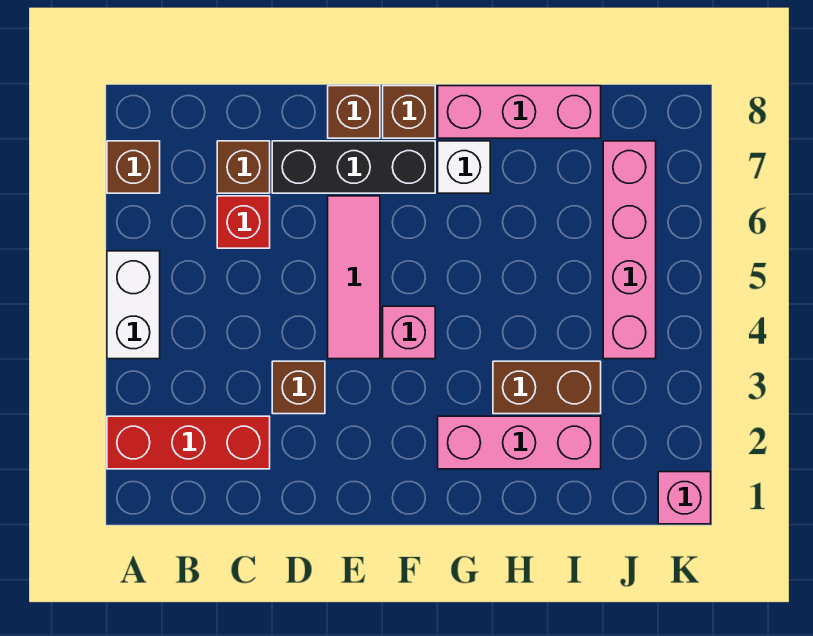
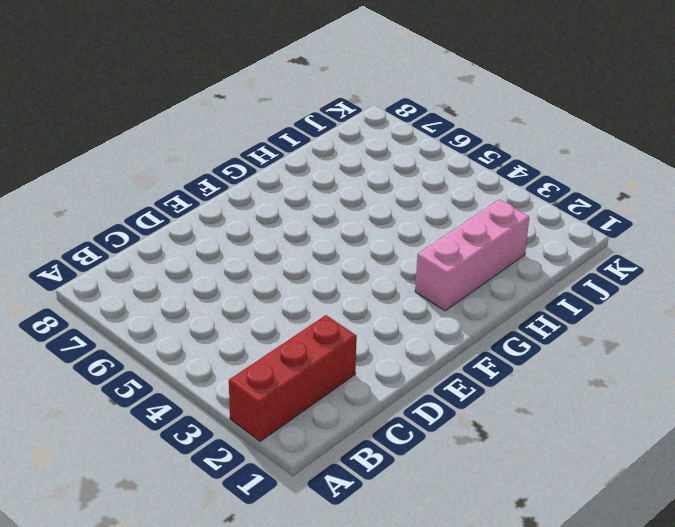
none -> white 1x2 brick [107,251,160,359]
none -> brown 1x1 brick [107,141,160,193]
none -> red 1x1 brick [217,196,270,248]

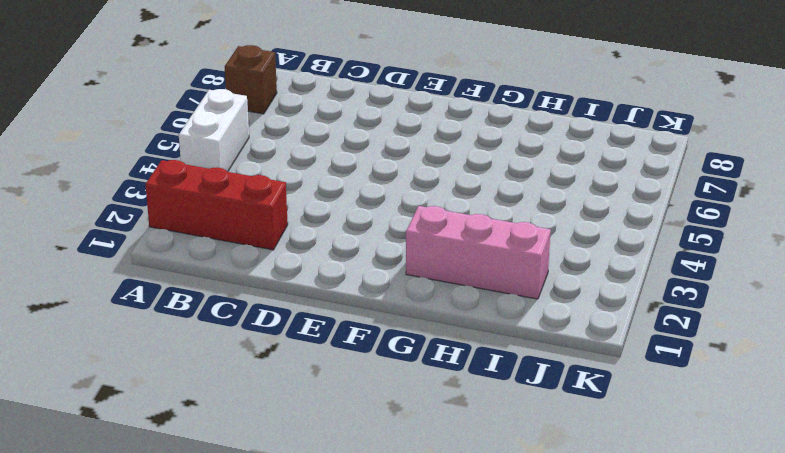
none -> red 1x1 brick [217,196,270,248]
none -> brown 1x1 brick [217,141,270,193]
none -> brown 1x1 brick [272,361,325,414]

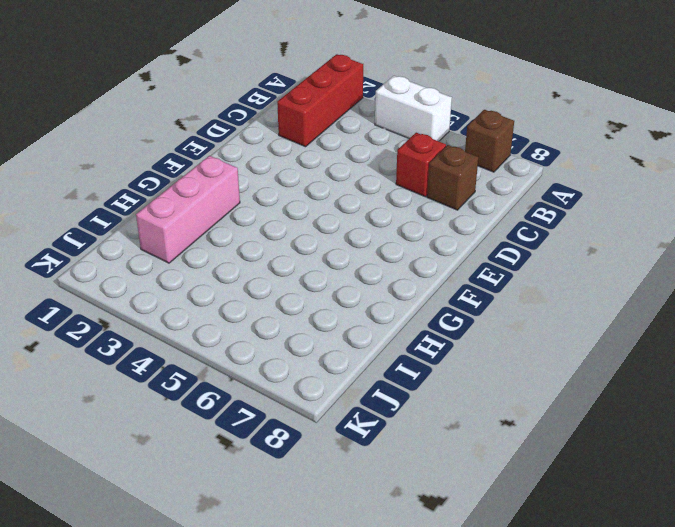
none -> brown 1x1 brick [272,361,325,414]
none -> black 1x3 brick [272,141,435,193]
none -> pink 1x3 tile [328,196,380,359]

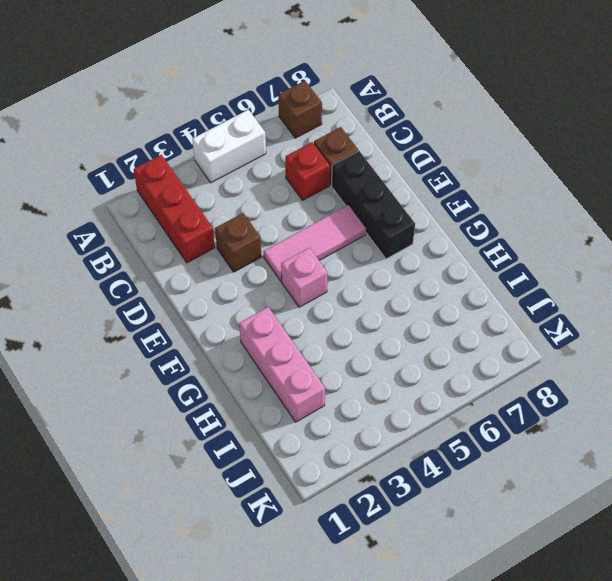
none -> brown 1x1 brick [328,86,380,138]
none -> brown 1x1 brick [383,86,435,138]
none -> white 1x1 brick [438,141,490,193]

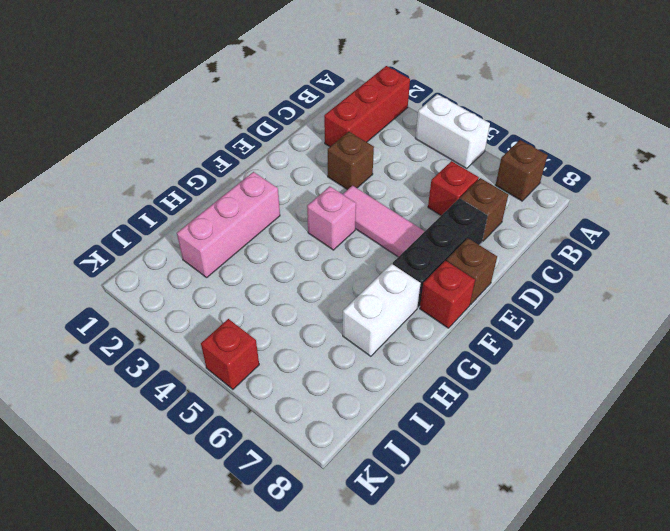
red 1x1 brick [420,261,475,328] -> brown 1x1 brick [383,86,435,138]
white 1x2 brick [343,264,421,356] -> white 1x1 brick [438,141,490,193]
red 1x1 brick [201,319,259,389] -> none
none -> pink 1x3 brick [438,86,601,138]
none -> brown 1x2 brick [493,361,601,414]
none -> pink 1x4 brick [603,141,656,359]

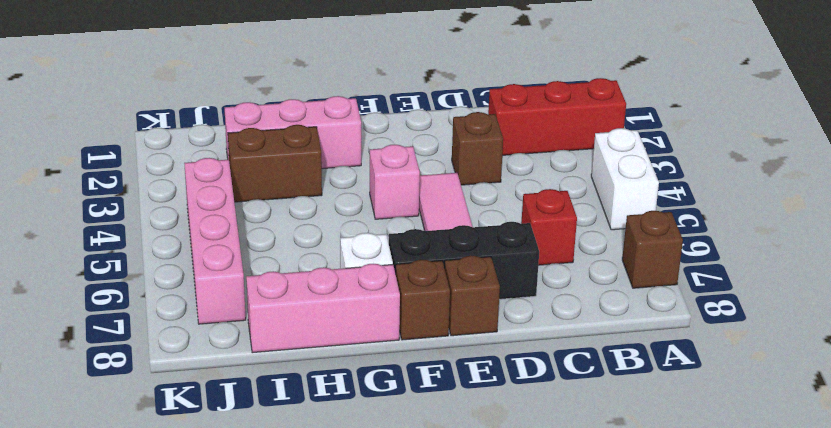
none -> brown 1x1 brick [217,141,270,193]
none -> pink 1x1 brick [658,472,711,524]

